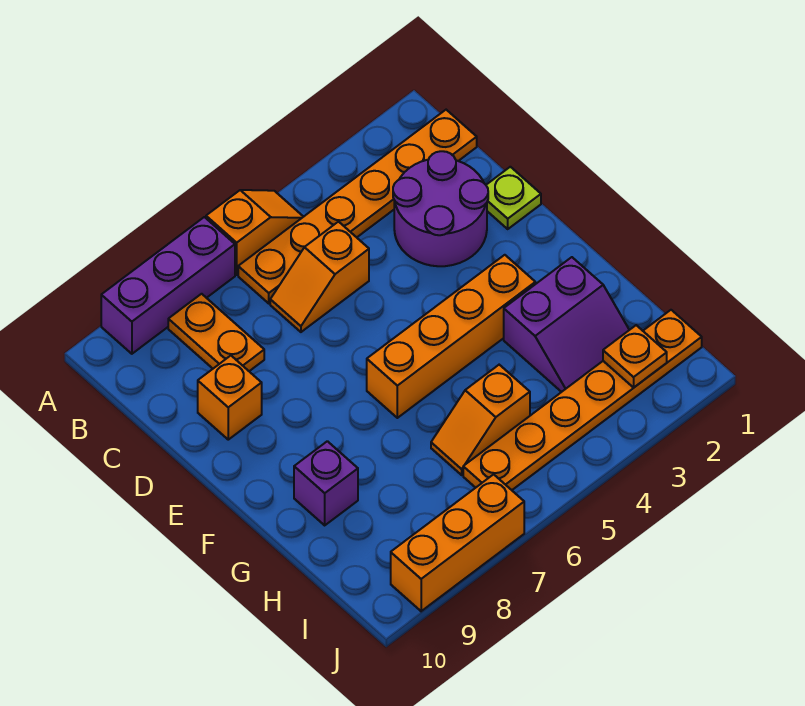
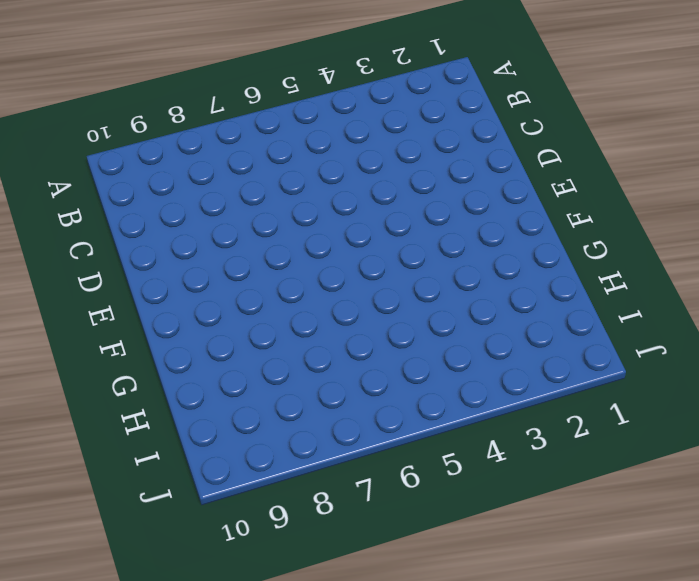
none -> orange 1x2 slope [206,190,303,275]
none -> purple 1x3 brick [101,217,235,354]
none -> orange 1x6 plate [238,110,477,303]

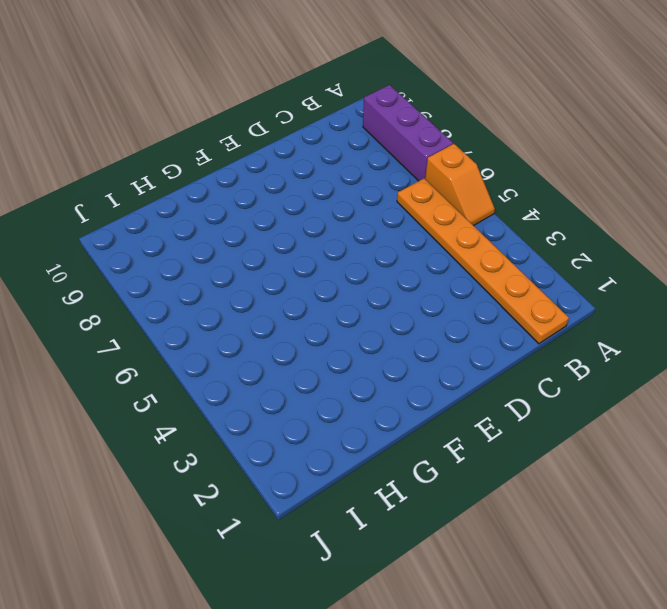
none -> orange 1x2 plate [168,294,264,371]
none -> purple 2x2 round brick [393,151,488,266]
none -> orange 1x2 slope [270,222,369,332]

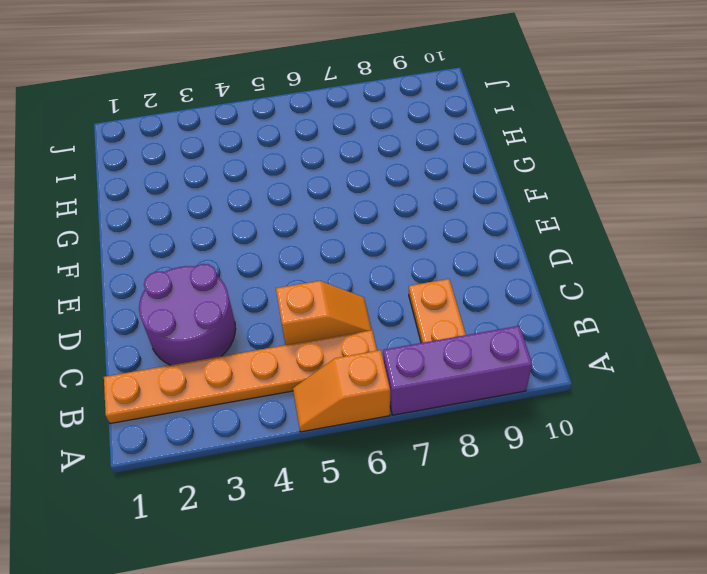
none -> lime 1x1 plate [486,167,541,229]
none -> orange 1x1 brick [198,356,262,440]
none -> orange 1x4 brick [367,255,535,418]

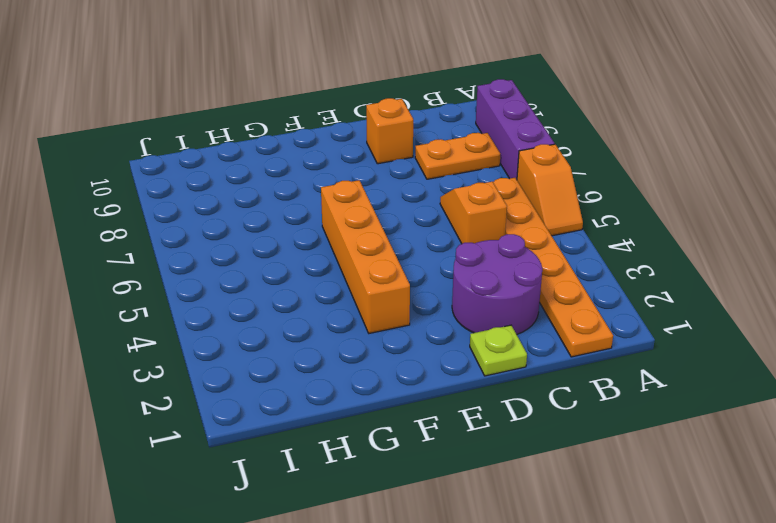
none -> purple 2x2 slope [504,257,629,392]
none -> purple 1x1 brick [294,441,358,525]
none -> orange 1x2 slope [431,365,530,475]

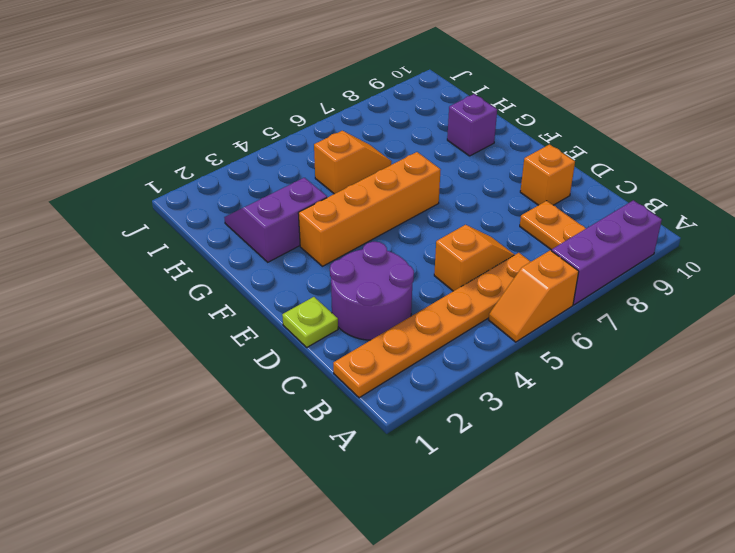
none -> orange 1x6 plate [463,310,702,490]
none -> orange 1x3 brick [391,474,524,611]
none -> orange 1x1 plate [603,325,667,387]

